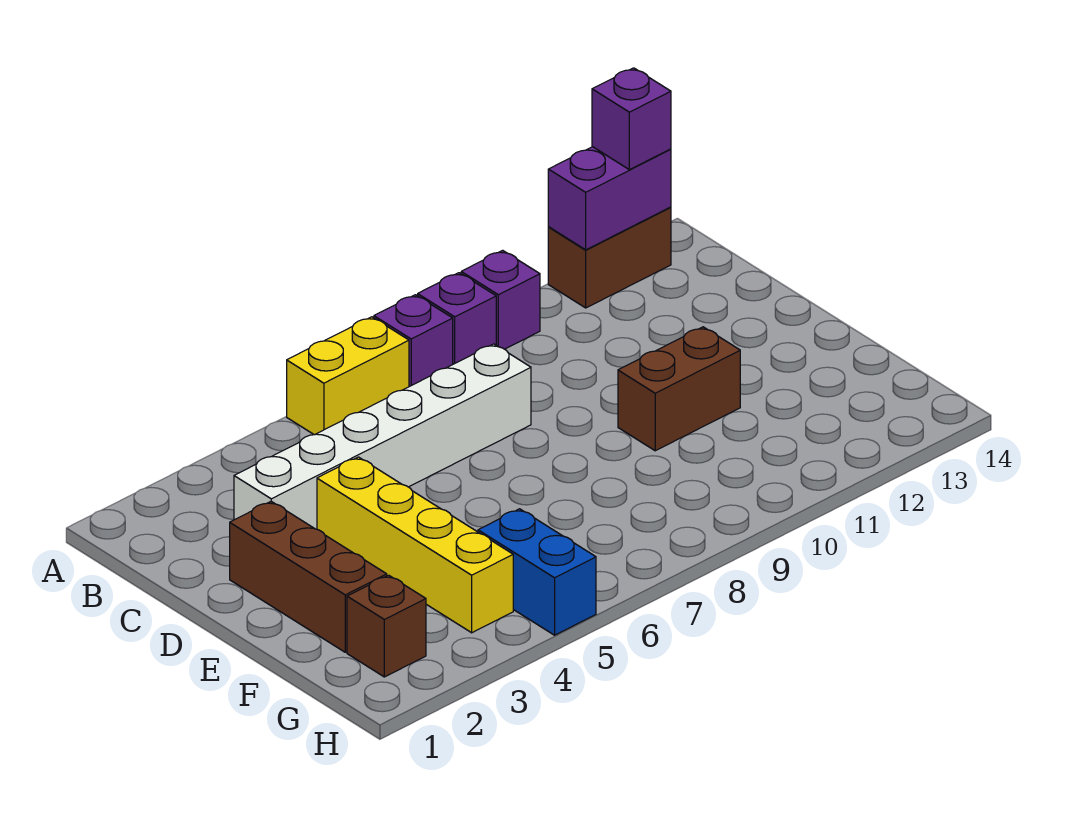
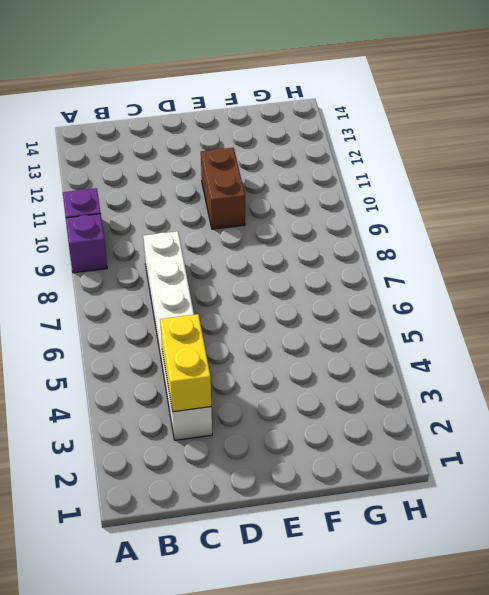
yellow 1x2 brick [160,314,211,412] -> yellow 1x2 brick moved to [287,317,409,435]
none -> purple 1x1 brick [374,295,453,387]
none -> brown 1x2 brick [548,207,671,308]
none -> brown 1x3 brick [230,501,387,652]

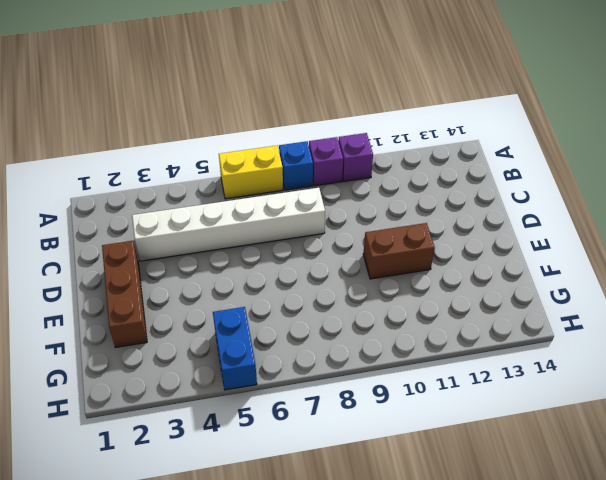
blue 1x1 brick [279,141,313,190] -> purple 1x1 brick [374,295,453,387]
none -> brown 1x2 brick [548,207,671,308]
none -> yellow 1x4 brick [317,457,513,633]
none -> brown 1x1 brick [347,575,426,677]

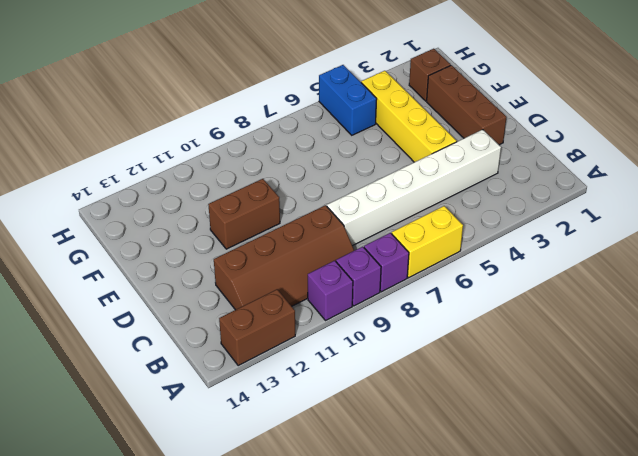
brown 2x4 slope [214,205,354,310] -> none
none -> purple 1x2 brick [548,147,671,250]
none -> purple 1x1 brick [592,68,671,170]

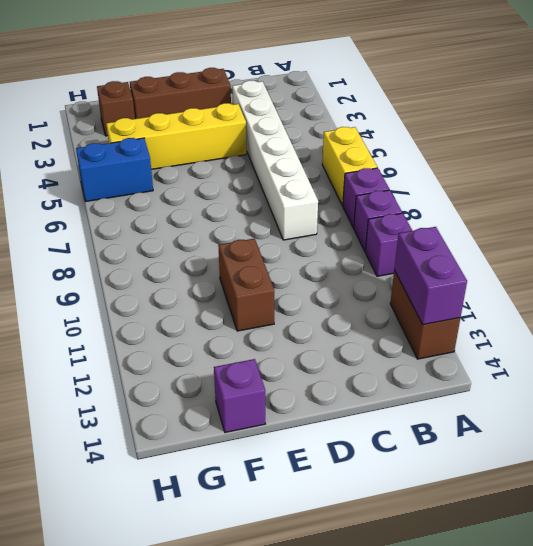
purple 1x1 brick [214,359,265,432] -> purple 1x1 brick moved to [592,68,671,170]

